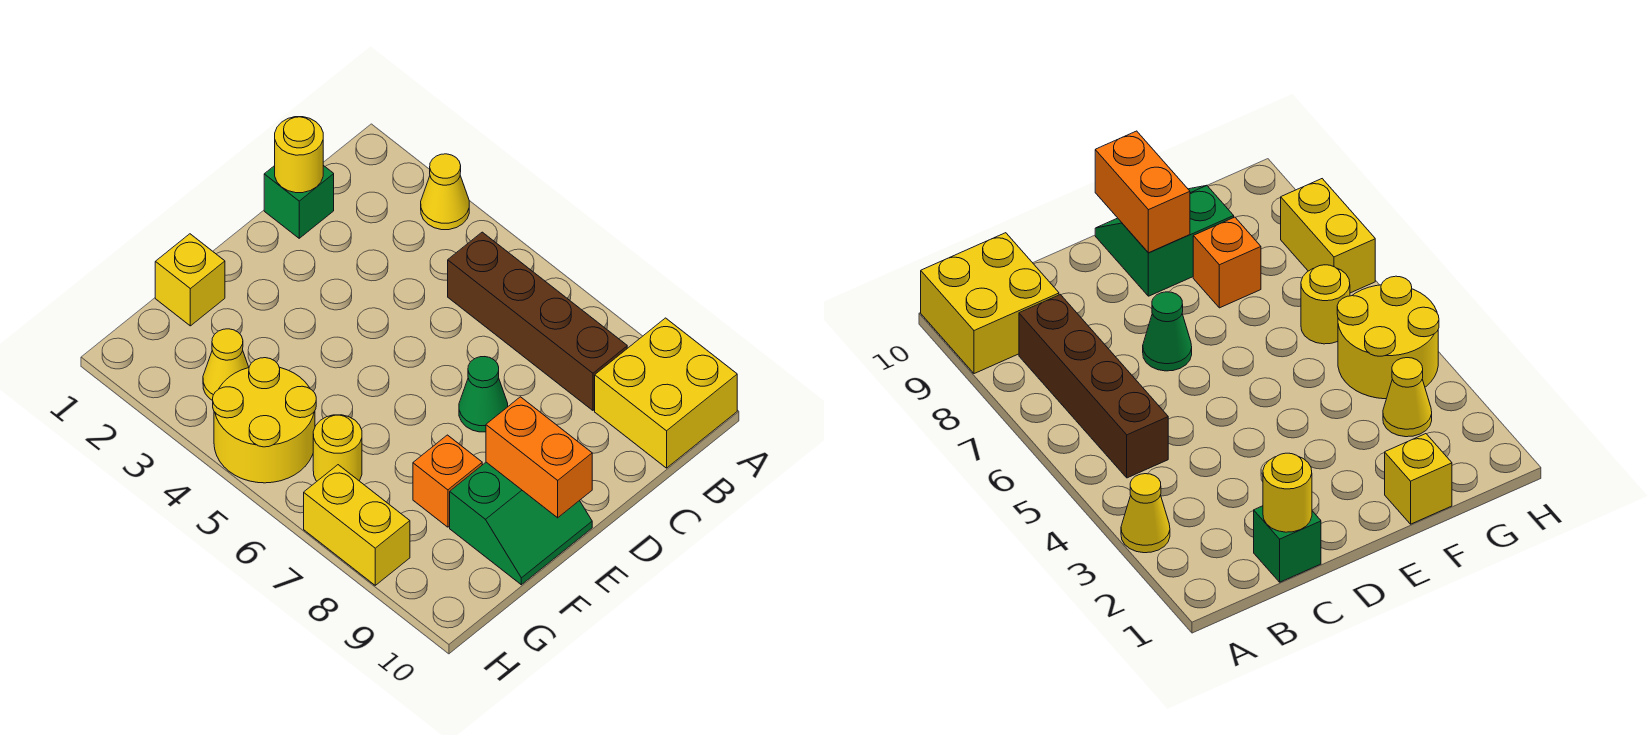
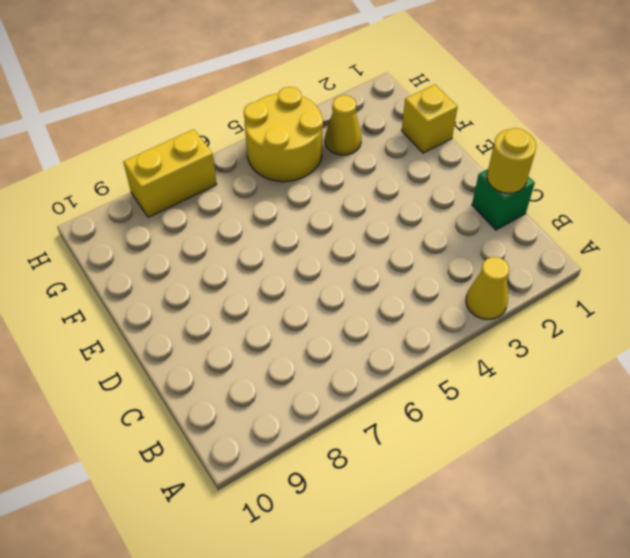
none -> yellow 2x2 brick [595,318,737,468]
none -> brown 1x4 brick [448,232,627,410]
none -> green 1x1 cone [459,357,508,432]

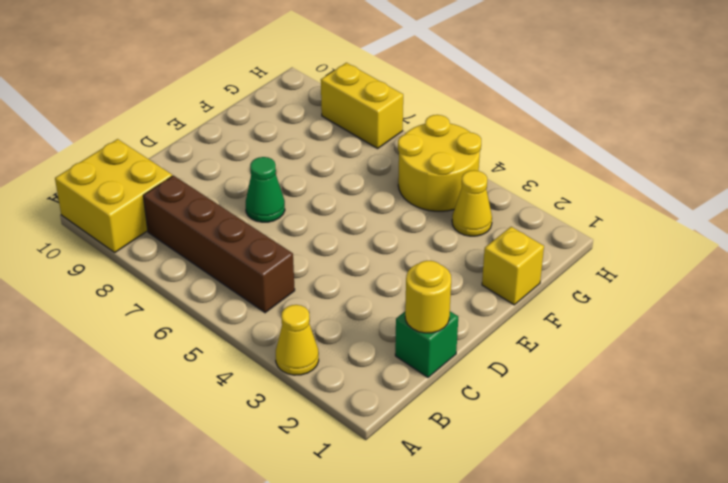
none -> green 2x2 slope [450,462,592,585]
none -> orange 1x1 brick [413,435,482,527]
none -> yellow 1x1 round brick [313,415,362,481]

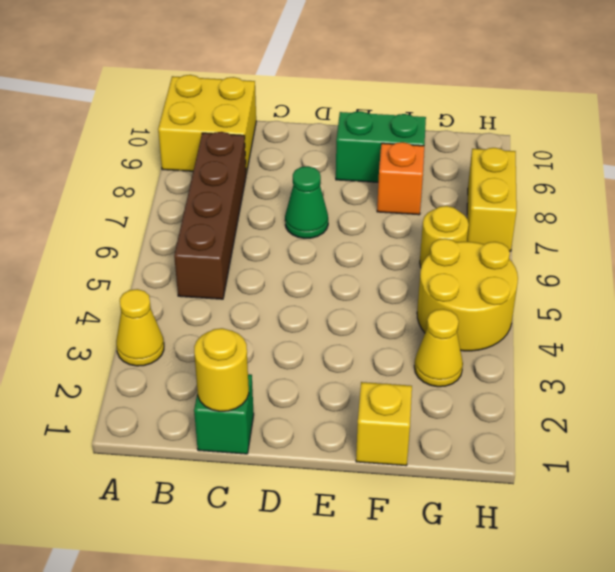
none -> orange 1x2 brick [486,397,592,518]

